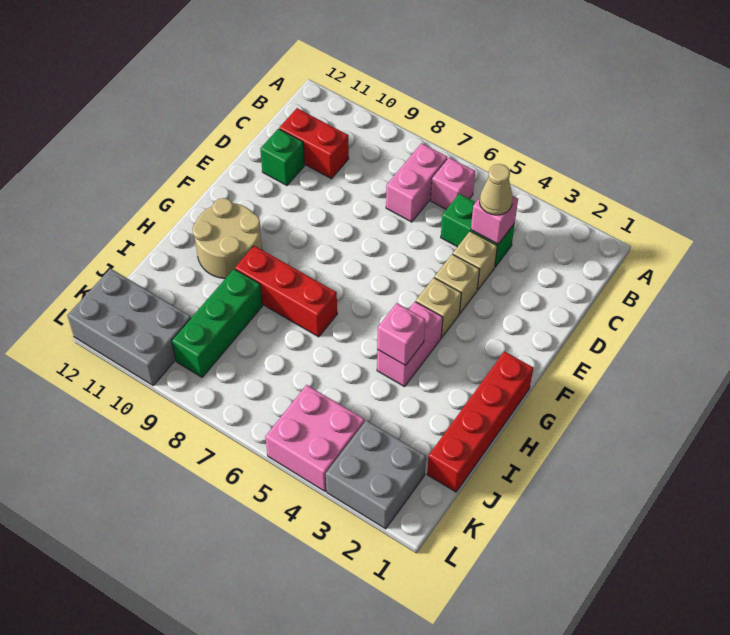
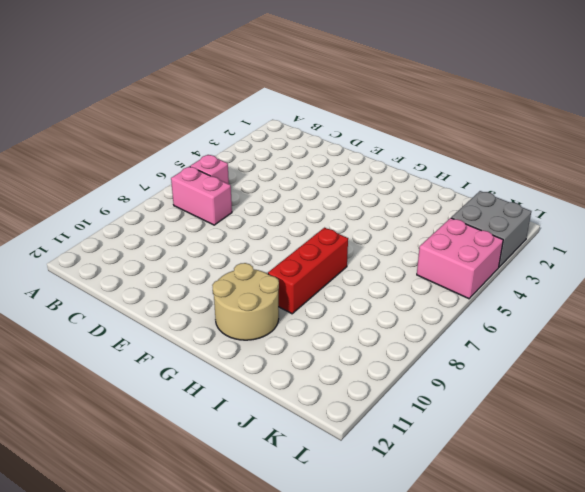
none -> green 1x2 brick [441,194,515,267]
none -> red 1x2 brick [279,108,349,179]
none -> tan 1x1 brick [453,231,497,290]

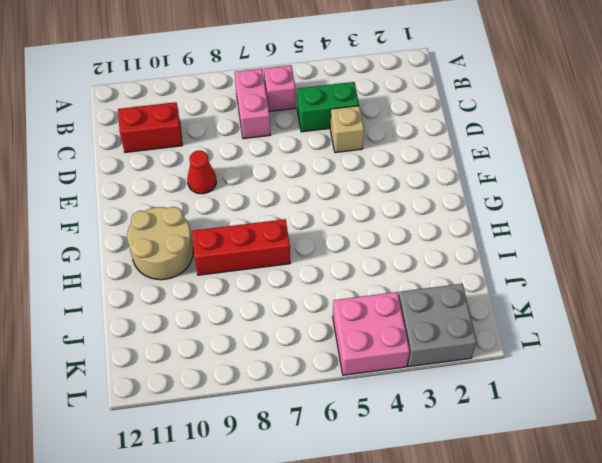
red 1x1 cone [187,150,216,194] -> none
none -> green 1x1 brick [260,129,305,186]
none -> tan 1x1 brick [434,254,480,313]
none -> tan 1x1 brick [416,278,461,337]

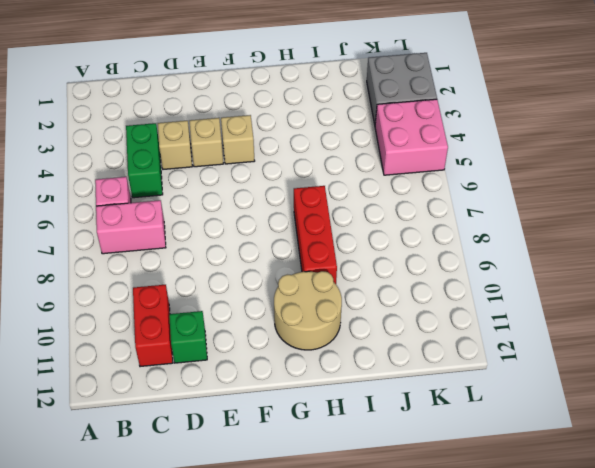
none -> red 1x4 brick [427,351,533,492]
none -> pink 1x2 brick [377,302,443,387]
none -> green 1x3 brick [172,269,263,377]

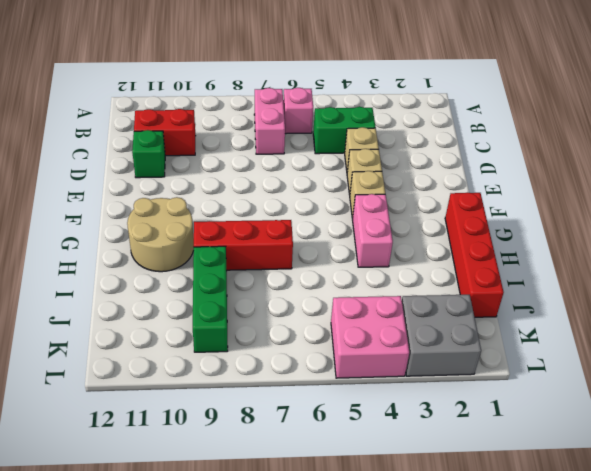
none -> grey 2x3 brick [67,269,191,385]
none -> pink 1x1 brick [471,196,518,244]
none -> pink 1x1 brick [377,303,425,366]

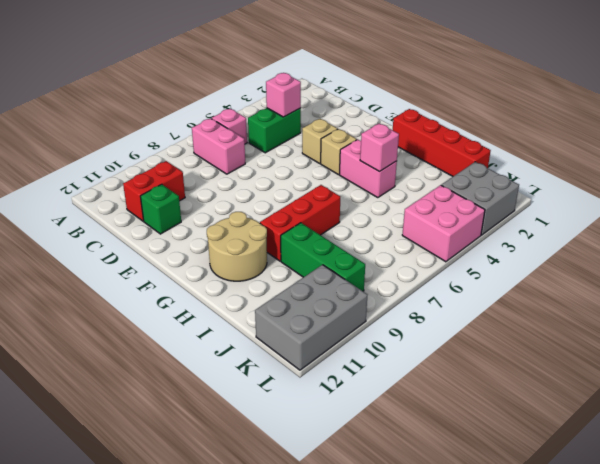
none -> tan 1x1 brick [453,231,497,290]
none -> tan 1x1 cone [480,164,513,215]

